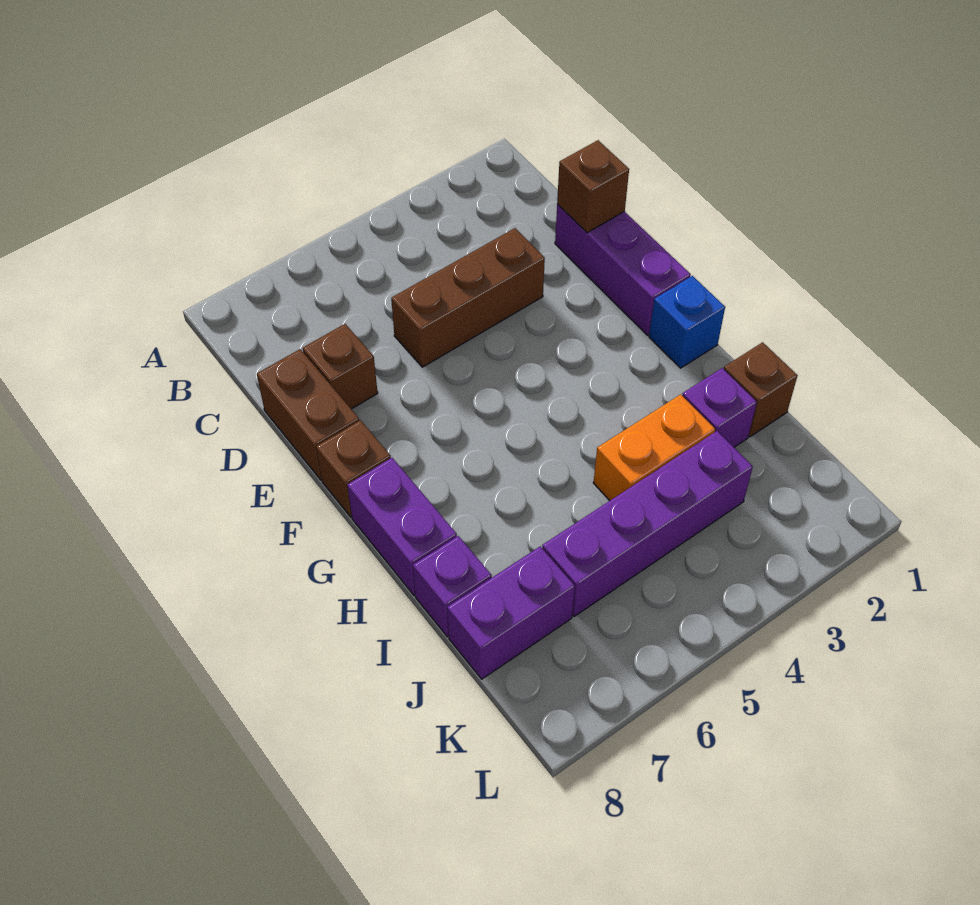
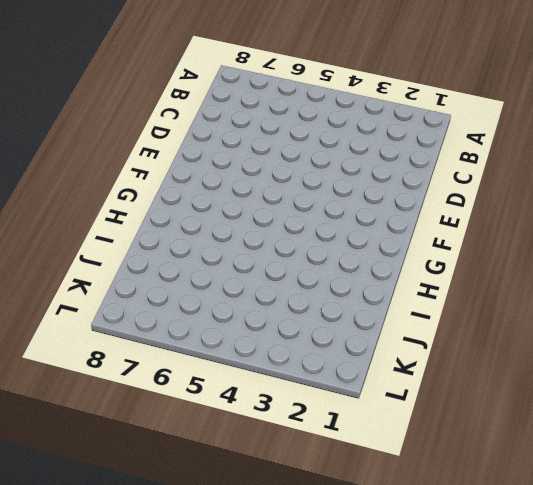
none -> purple 1x3 brick [555,204,691,335]
none -> brown 1x3 brick [391,228,545,367]
none -> brown 1x1 brick [303,324,378,409]

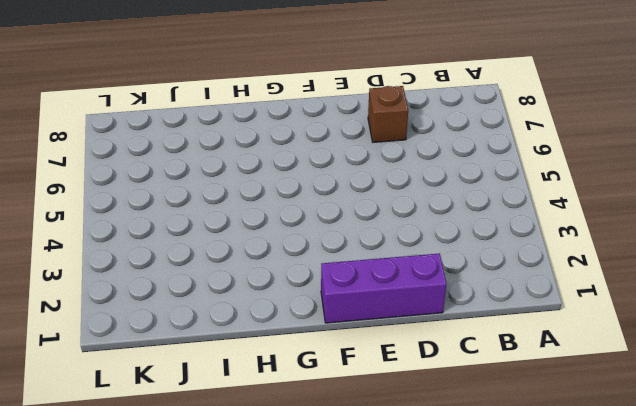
none -> brown 1x3 brick [391,228,545,367]
none -> brown 1x2 brick [257,349,359,480]
none -> brown 1x1 brick [316,420,391,517]

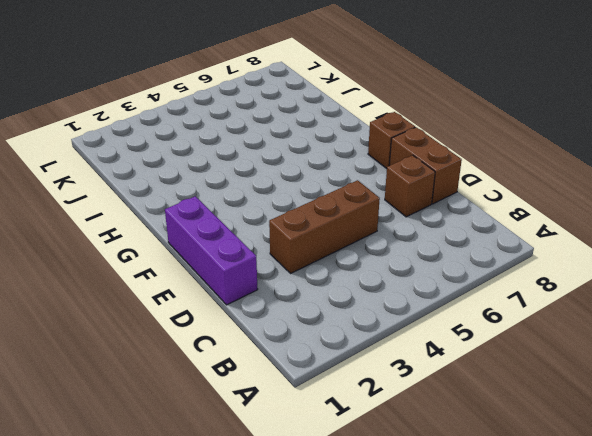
none -> blue 1x1 brick [649,276,725,368]
none -> purple 1x2 brick [347,458,457,596]
none -> brown 1x1 brick [724,342,797,437]

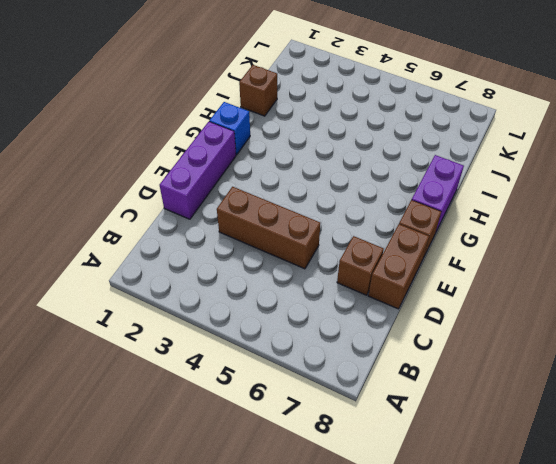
none -> purple 1x1 brick [682,368,757,447]
none -> orange 1x2 brick [593,394,715,501]
none -> purple 1x1 brick [413,536,492,637]

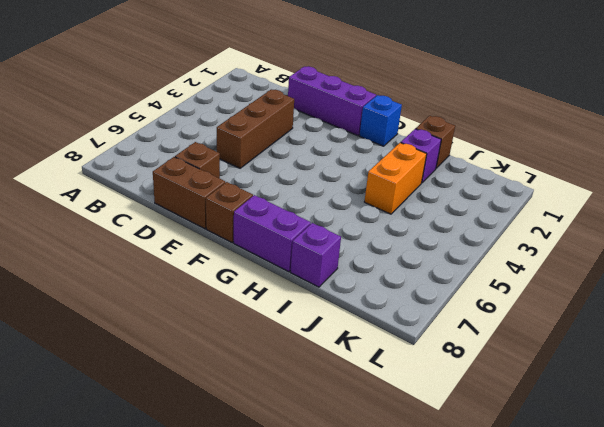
none -> purple 1x4 brick [542,431,753,617]
none -> purple 1x2 brick [447,546,575,679]
none -> brown 1x1 brick [557,140,629,233]

